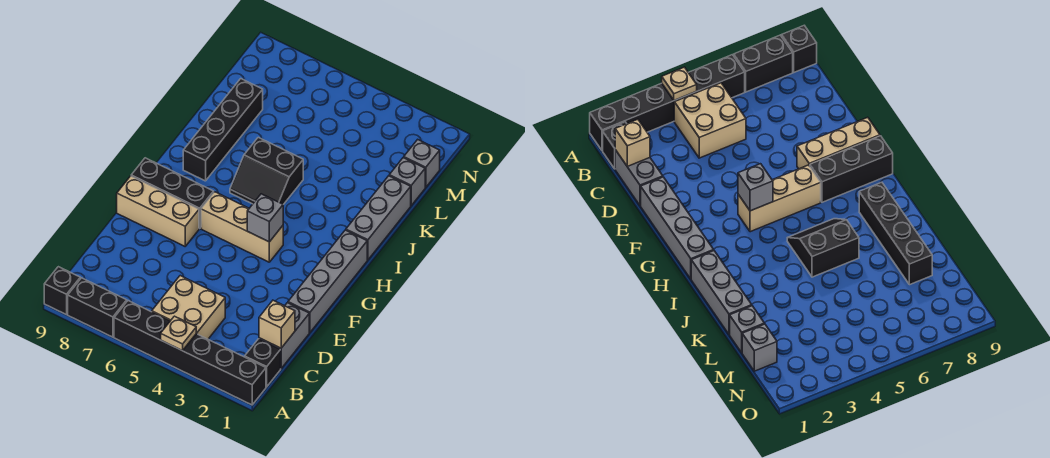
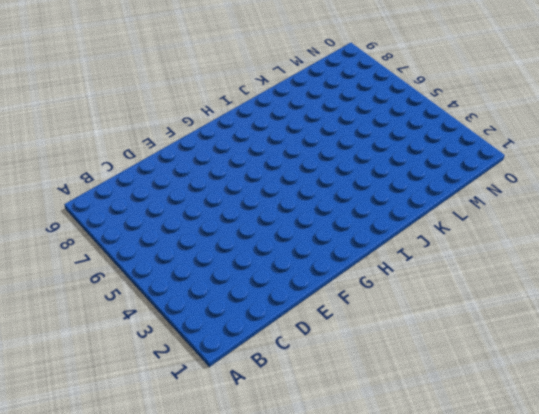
none -> black 1x6 brick [114,301,266,405]
none -> black 1x2 brick [68,278,127,337]
none -> black 1x1 brick [44,267,80,315]

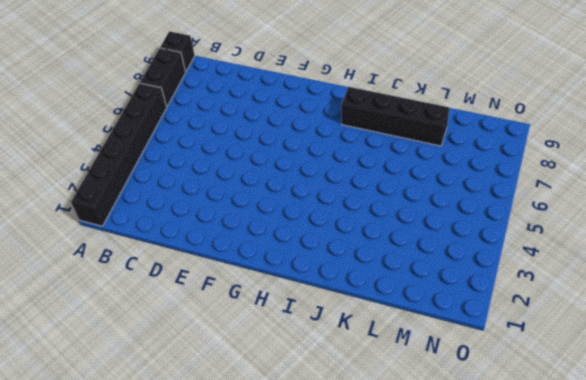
none -> black 1x1 brick [245,339,281,387]
none -> tan 2x2 brick [152,276,225,339]
none -> grey 1x2 brick [259,303,309,368]

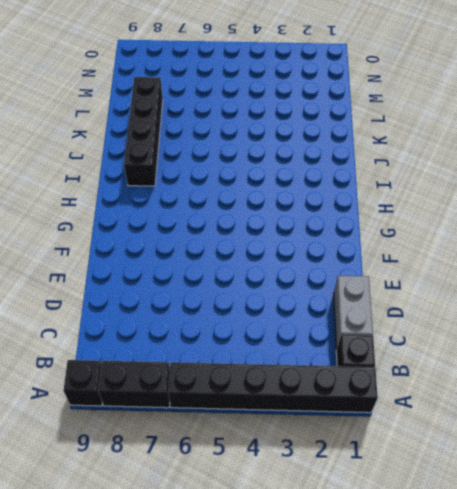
none -> tan 2x2 brick [152,276,225,339]
none -> grey 1x4 brick [288,230,367,332]
none -> tan 1x3 brick [117,176,199,246]

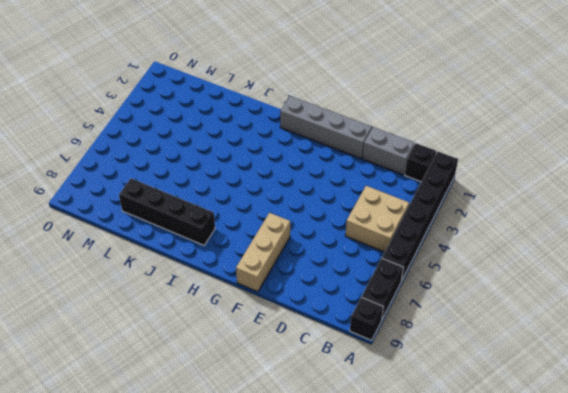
none -> tan 1x3 brick [201,192,283,262]
none -> black 1x3 brick [131,158,214,228]
none -> grey 1x3 brick [346,176,411,260]

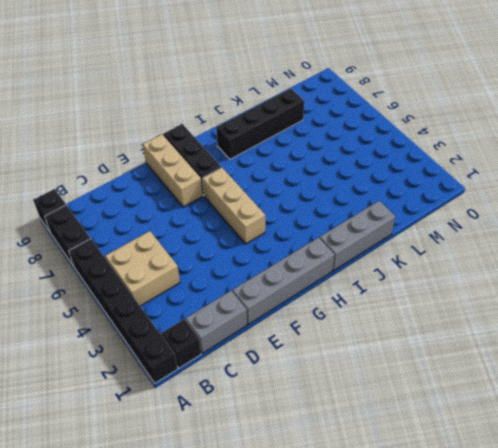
none -> black 2x2 slope [230,137,303,204]
none -> grey 1x1 brick [389,158,425,205]
none -> grey 1x1 brick [404,140,440,187]

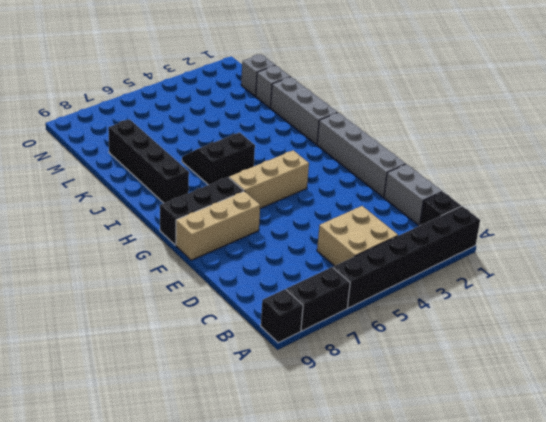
black 2x2 slope [182,133,255,185] -> black 2x2 slope turned to [230,137,303,204]
none -> tan 1x1 plate [161,316,196,351]
none -> tan 1x1 brick [259,300,295,348]
none -> grey 1x1 brick [247,194,283,242]

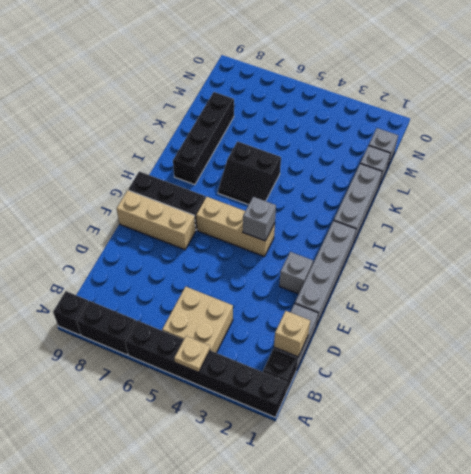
grey 1x1 brick [279,252,313,294] -> none

